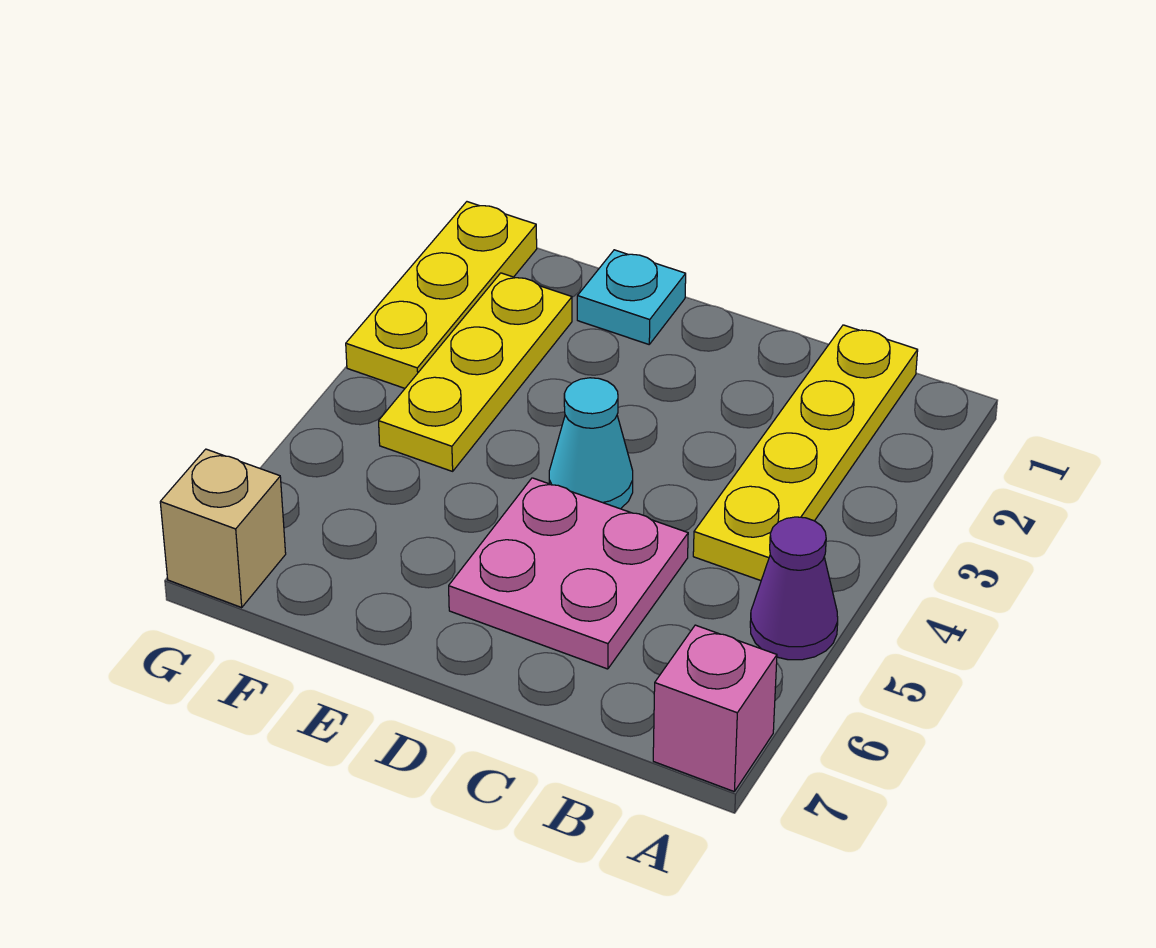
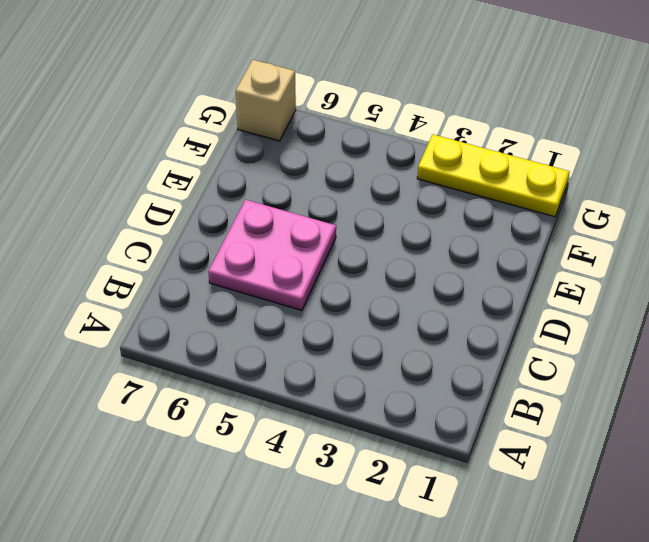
none -> purple 1x1 cone [750,517,838,660]
none -> pink 1x1 brick [653,625,777,791]

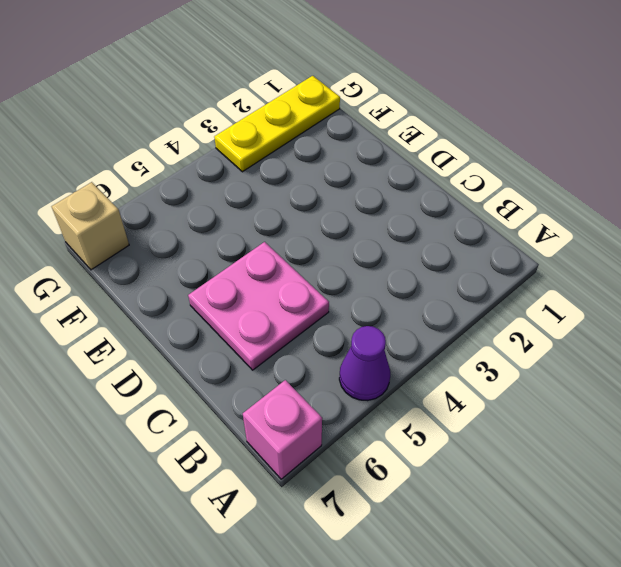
none -> yellow 1x4 plate [693,325,918,581]
none -> cyan 1x1 cone [549,378,633,509]

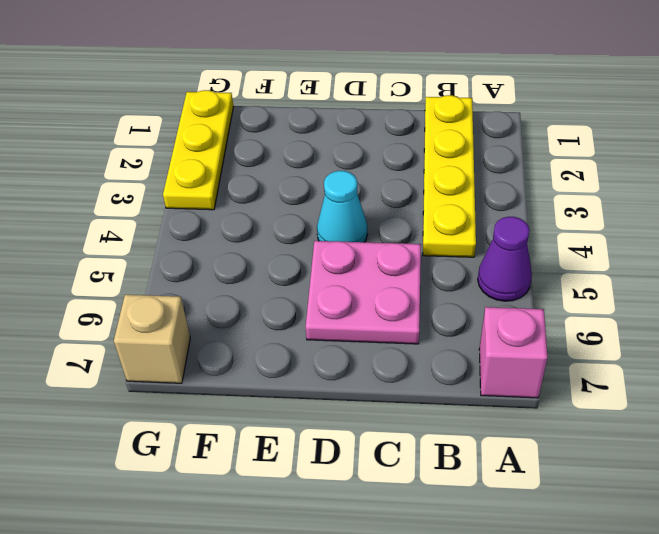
none -> cyan 1x1 plate [577,250,686,344]
none -> yellow 1x3 plate [379,273,572,471]

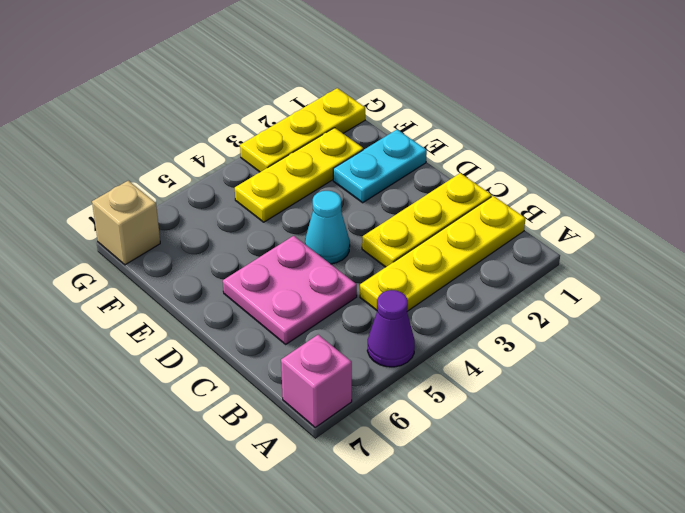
yellow 1x3 plate [362,173,492,267] -> none
cyan 1x2 plate [333,130,427,203] -> cyan 1x1 plate [577,250,686,344]

